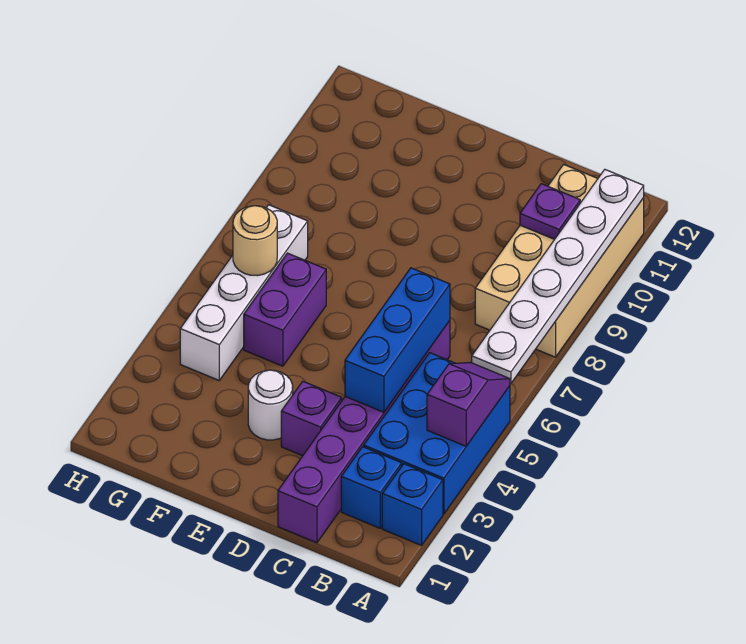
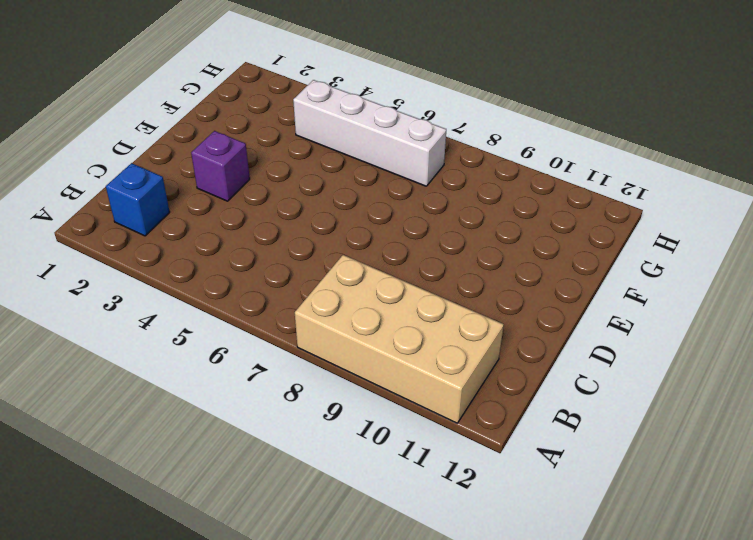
none -> blue 1x1 brick [382,464,443,545]
none -> blue 2x3 brick [364,353,510,514]
none -> purple 1x6 brick [278,321,450,543]

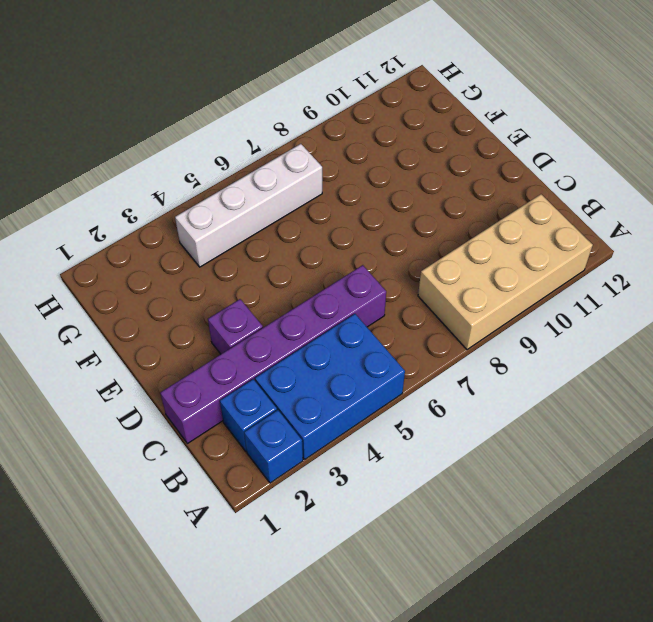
none -> white 1x1 round brick [248,370,293,440]
none -> purple 1x2 brick [244,253,326,366]
none -> purple 1x2 slope [427,363,510,446]

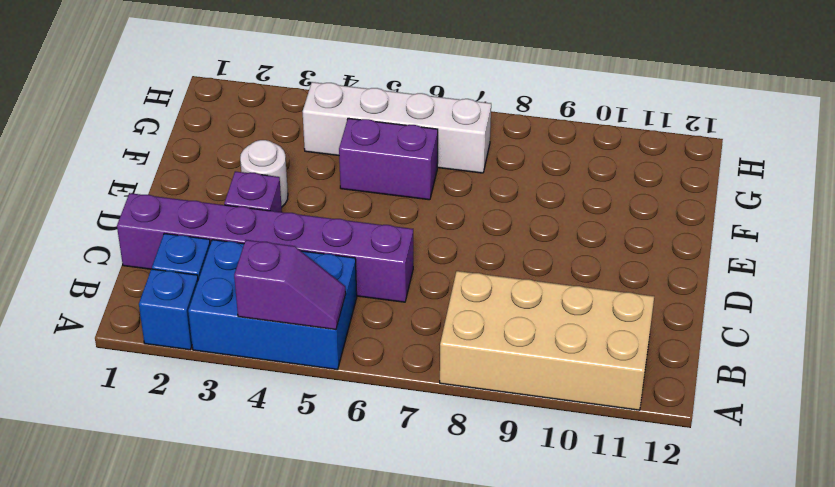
none -> white 1x6 plate [472,170,644,384]
none -> purple 1x1 plate [520,184,580,239]
none -> blue 1x3 brick [345,268,450,412]

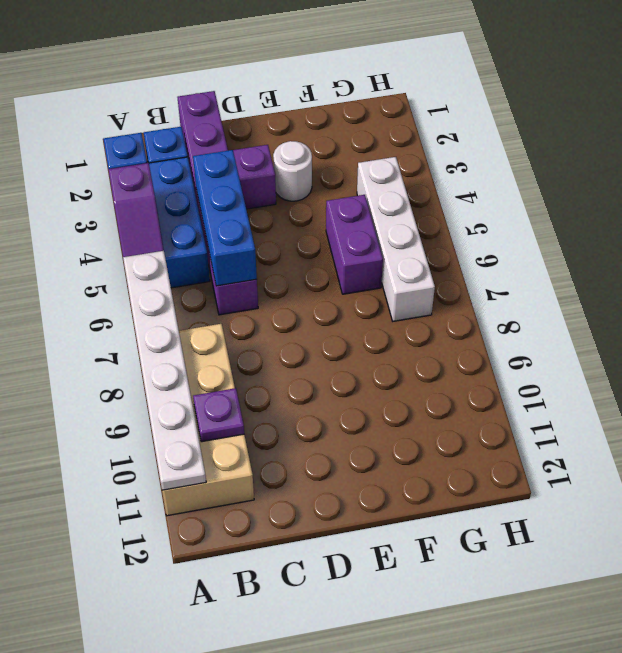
none -> tan 1x1 round brick [233,206,277,276]

